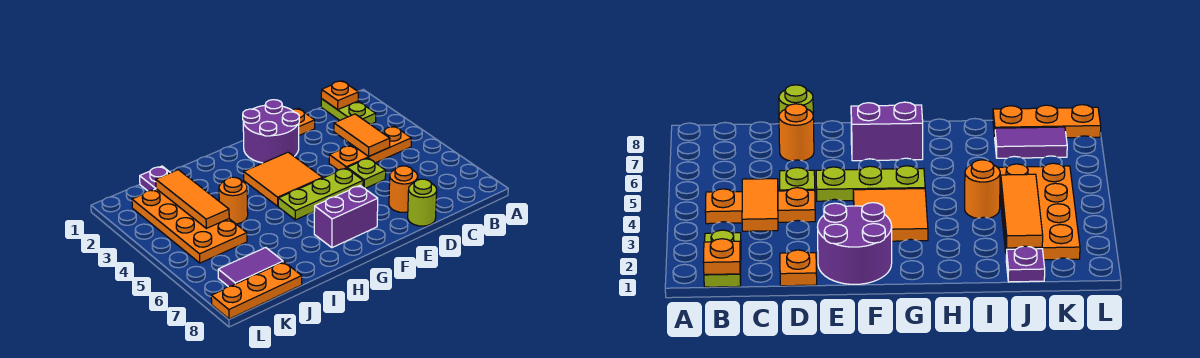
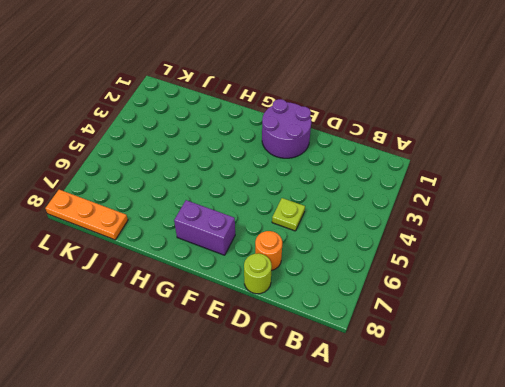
none -> lime 1x2 plate [321,99,376,124]
none -> orange 1x3 plate [329,126,411,170]
none -> orange 1x1 plate [292,108,315,135]

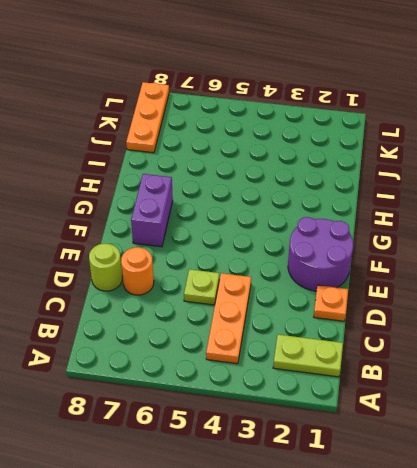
none -> lime 1x3 plate [278,168,363,220]
none -> orange 2x2 tile [244,152,323,206]
none -> orange 1x1 round brick [219,177,248,224]

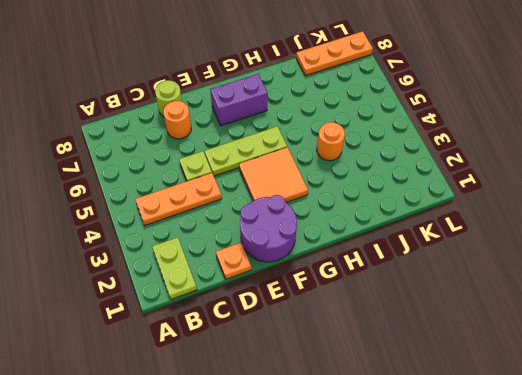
none -> purple 1x1 plate [140,166,170,191]
none -> orange 2x4 plate [132,189,247,263]
none -> purple 1x2 tile [218,248,283,287]

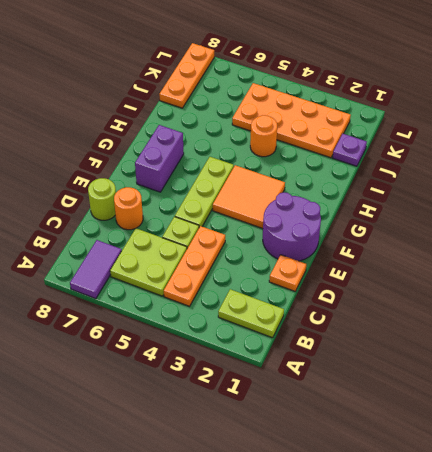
purple 1x2 tile [70,240,122,299] -> purple 1x2 tile moved to [218,248,283,287]
lime 2x2 plate [110,228,187,296] -> none
none -> orange 1x1 plate [321,81,358,110]
none -> orange 1x2 tile [334,114,390,156]
none -> orange 1x3 tile [156,170,229,228]

